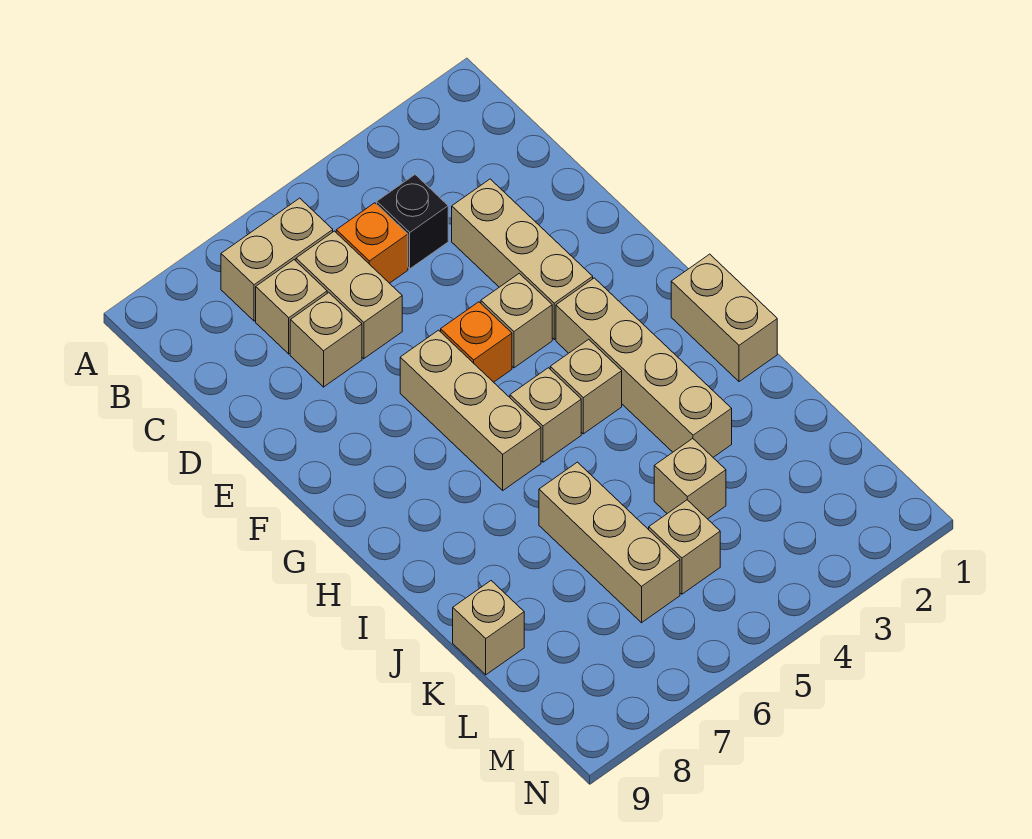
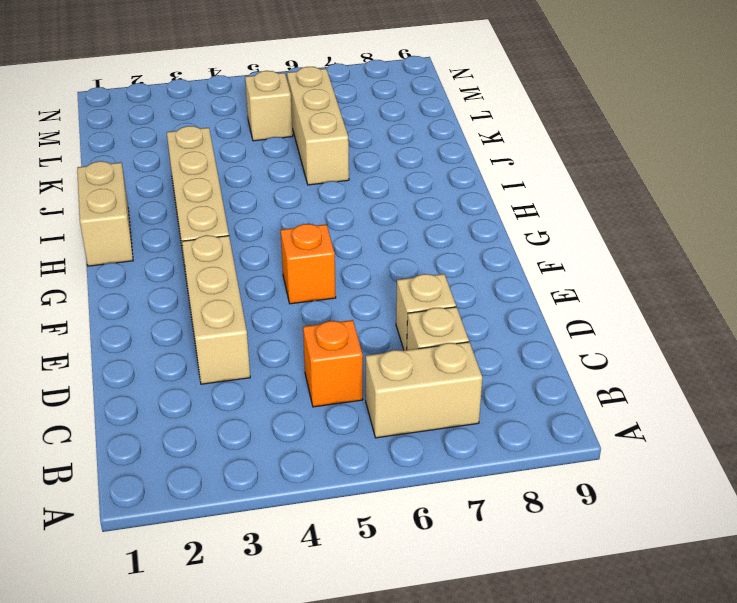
none -> black 1x1 brick [377,175,448,269]
none -> tan 1x2 brick [296,231,402,359]
none -> tan 1x1 brick [481,273,552,368]

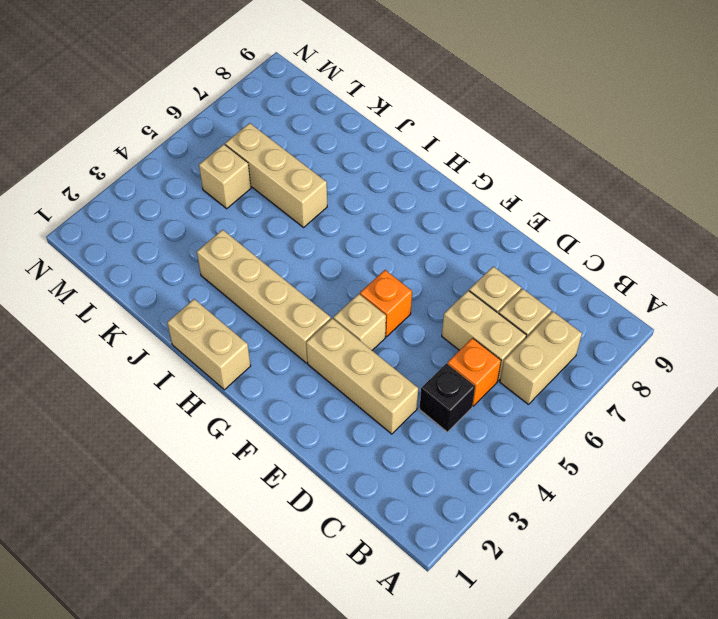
none -> tan 1x3 brick [400,330,541,490]
none -> tan 1x1 brick [550,339,622,434]
none -> tan 1x1 brick [510,368,581,462]

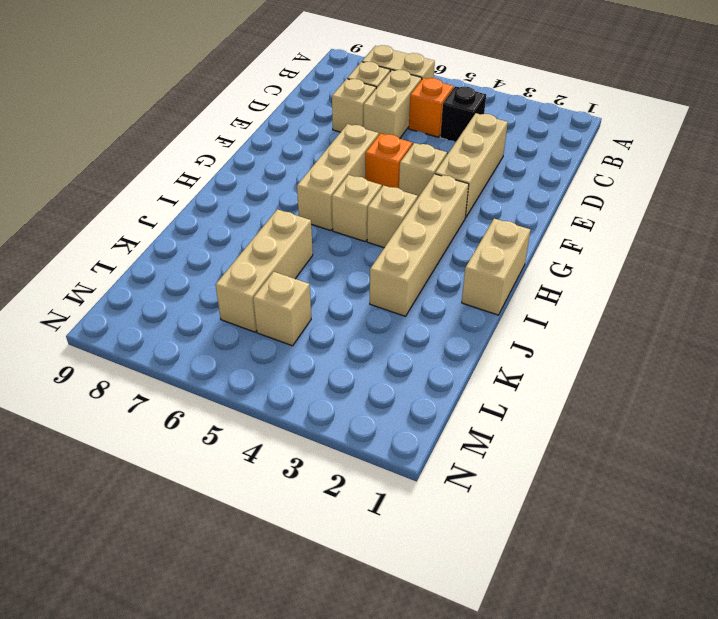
none -> tan 1x1 brick [654,439,726,519]
none -> tan 1x1 brick [453,581,524,675]

